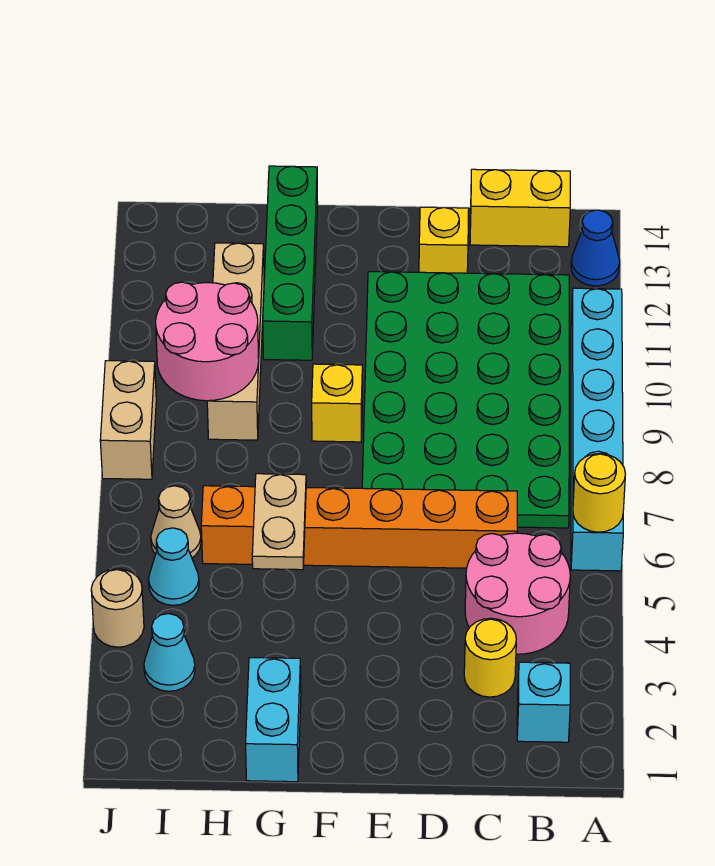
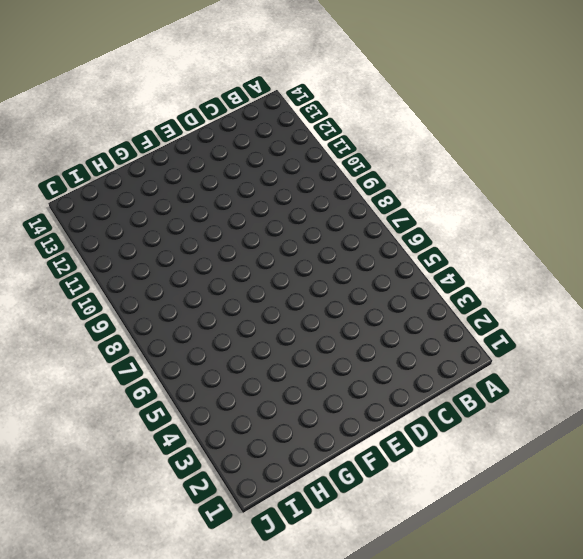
none -> cyan 1x6 brick [571,288,623,571]
none -> blue 1x1 cone [571,210,620,286]
none -> cyan 1x1 brick [517,662,570,742]

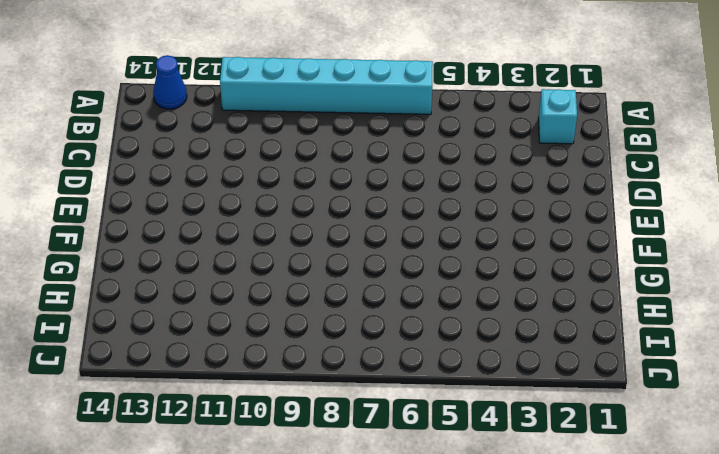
none -> pink 2x2 round brick [465,533,570,654]
none -> green 4x6 plate [362,272,569,528]
none -> yellow 1x2 brick [470,169,570,247]

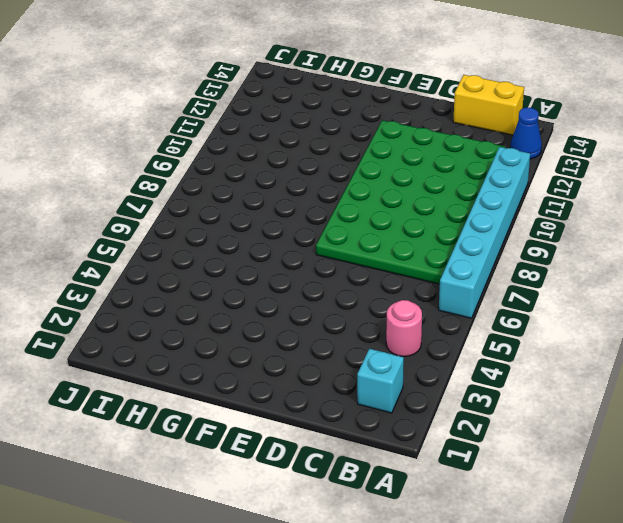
pink 1x1 round brick [386,300,422,357] -> pink 2x2 round brick [465,533,570,654]
none -> yellow 1x1 round brick [464,618,516,697]
none -> orange 1x6 brick [201,486,517,568]
none -> yellow 1x1 brick [419,207,469,273]

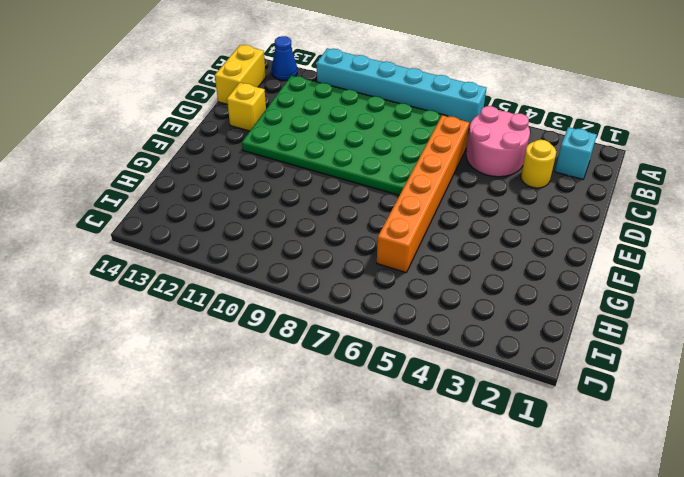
none -> yellow 1x1 brick [312,364,362,442]
none -> cyan 1x2 brick [246,658,301,782]
none -> green 1x4 brick [263,166,318,360]

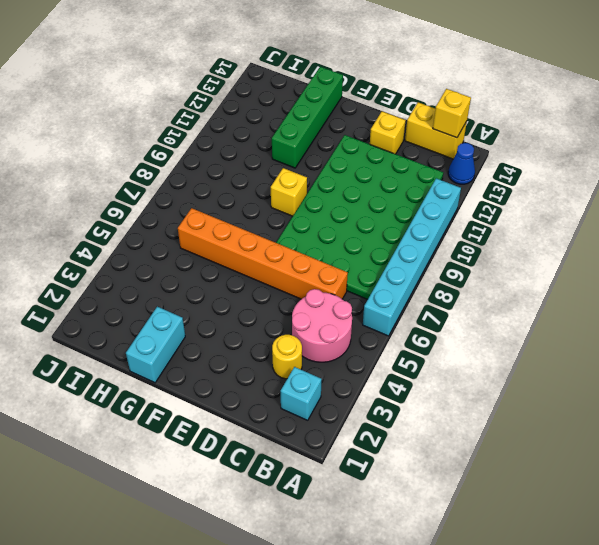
yellow 1x1 brick [433,89,471,138] -> none
none -> tan 1x4 brick [207,243,264,440]
none -> cyan 1x1 cone [144,614,195,691]
none -> cyan 1x1 cone [149,528,199,605]

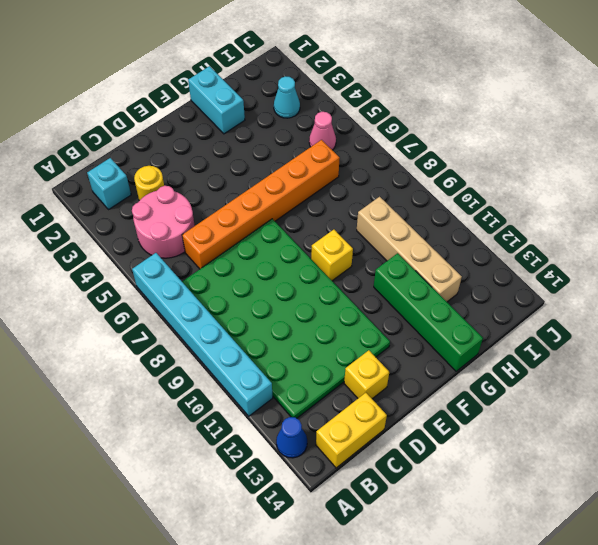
pink 1x1 cone [309,112,336,150] -> cyan 1x1 cone [149,528,199,605]
none -> tan 1x1 cone [151,486,201,558]
none -> tan 1x1 round brick [91,569,144,647]
none -> tan 1x2 brick [100,361,156,479]

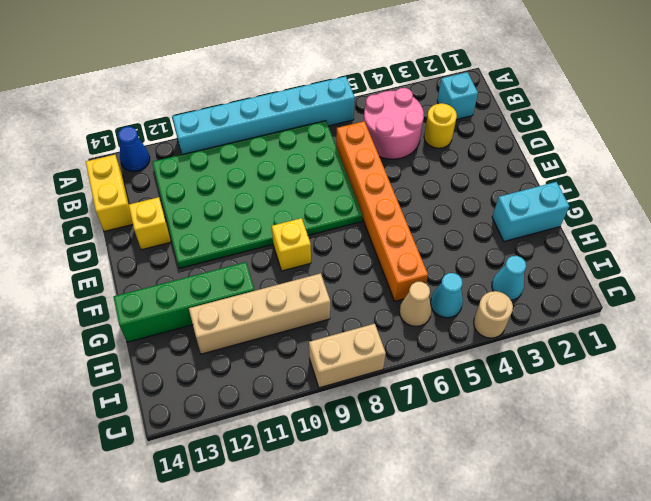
none -> yellow 1x1 round brick [573,454,625,532]
none -> tan 1x2 plate [252,474,306,570]
none -> pink 2x2 round brick [156,282,259,401]

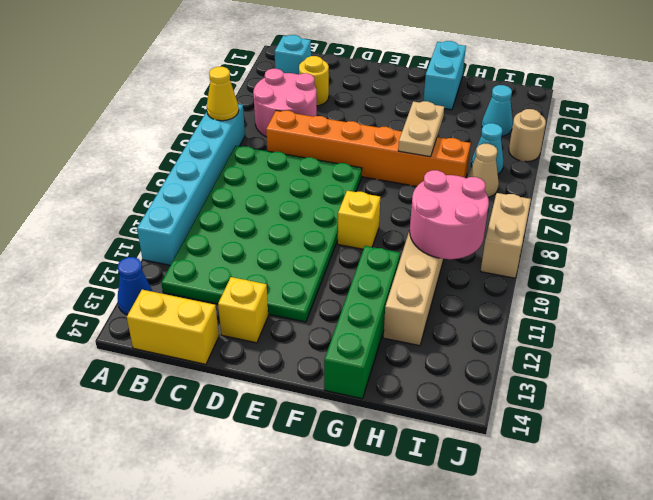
yellow 1x1 cone [207,67,239,121] -> yellow 1x1 round brick [573,454,625,532]

